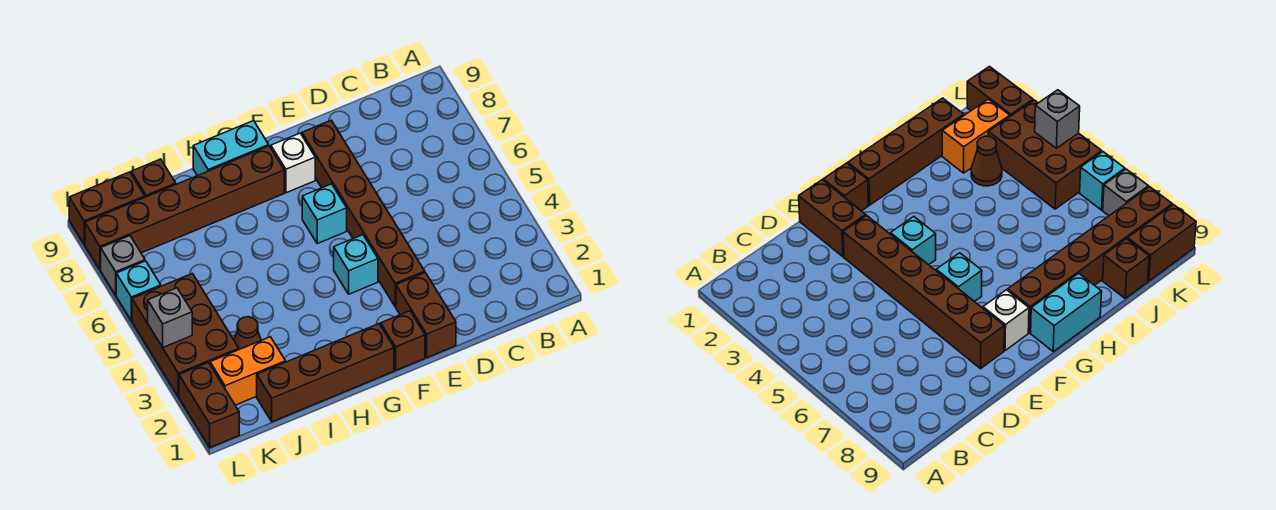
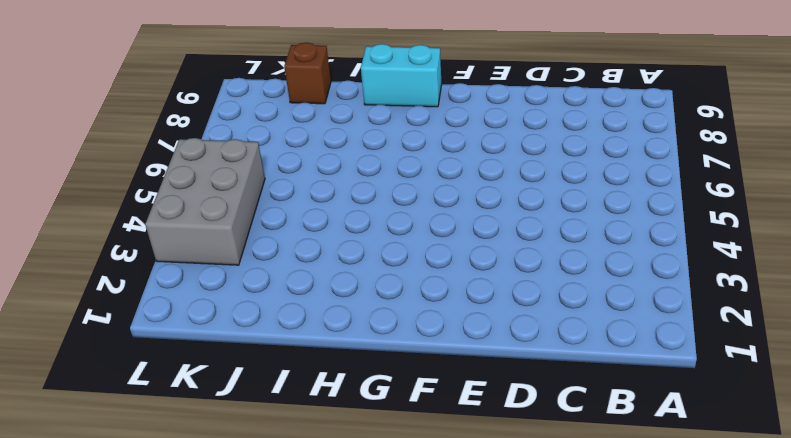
grey 2x3 brick [145,138,265,265] -> brown 2x3 brick [132,274,239,397]
none -> brown 1x2 brick [396,273,456,357]
none -> brown 1x6 brick [302,121,425,307]
none -> brown 1x1 brick [381,311,425,370]

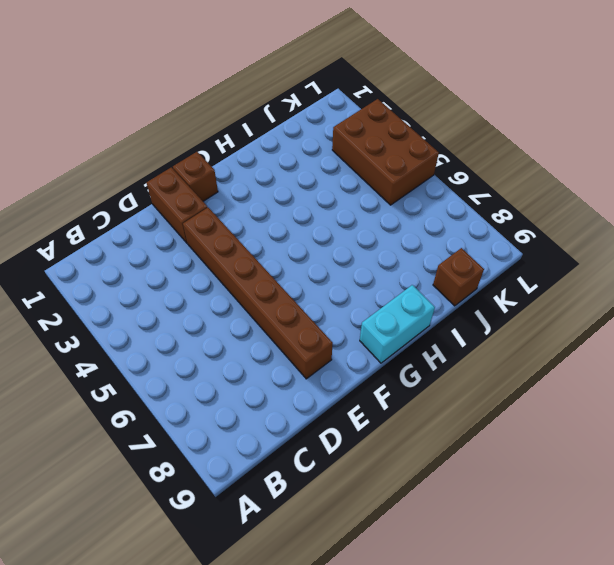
none -> cyan 1x1 brick [334,235,378,294]
none -> cyan 1x1 brick [302,184,347,244]
none -> white 1x1 brick [271,133,315,193]

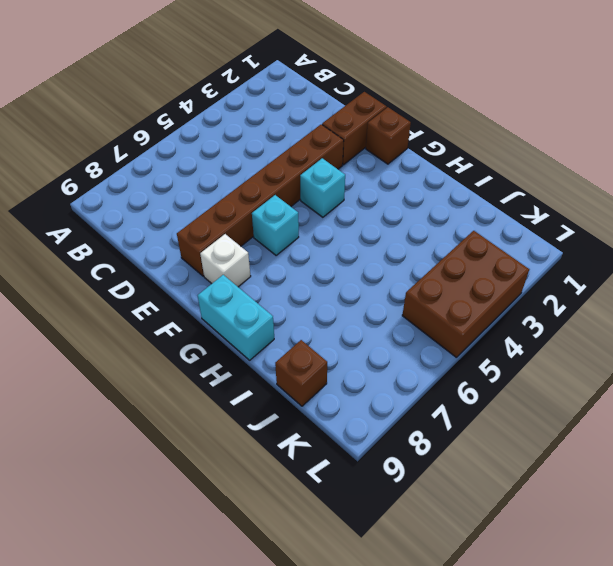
none -> brown 1x4 brick [257,324,394,422]
none -> brown 1x6 brick [85,146,284,270]
none -> orange 1x2 brick [210,337,286,405]

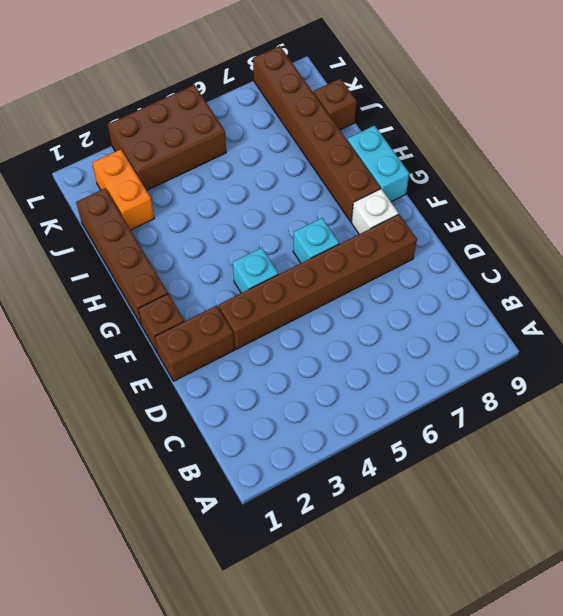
none -> brown 1x1 cone [234,317,261,350]
none -> brown 1x2 brick [69,172,145,245]
none -> brown 1x2 brick [179,363,239,447]

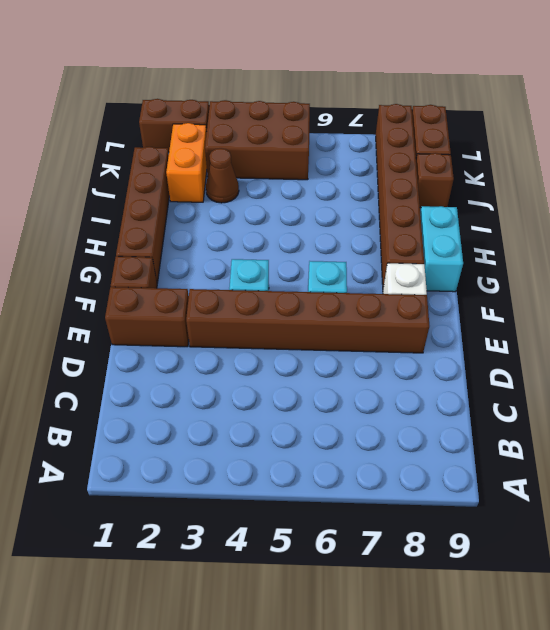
none -> cyan 1x1 brick [116,261,161,321]
none -> grey 1x1 brick [101,236,145,295]
none -> grey 1x1 brick [148,288,192,347]

